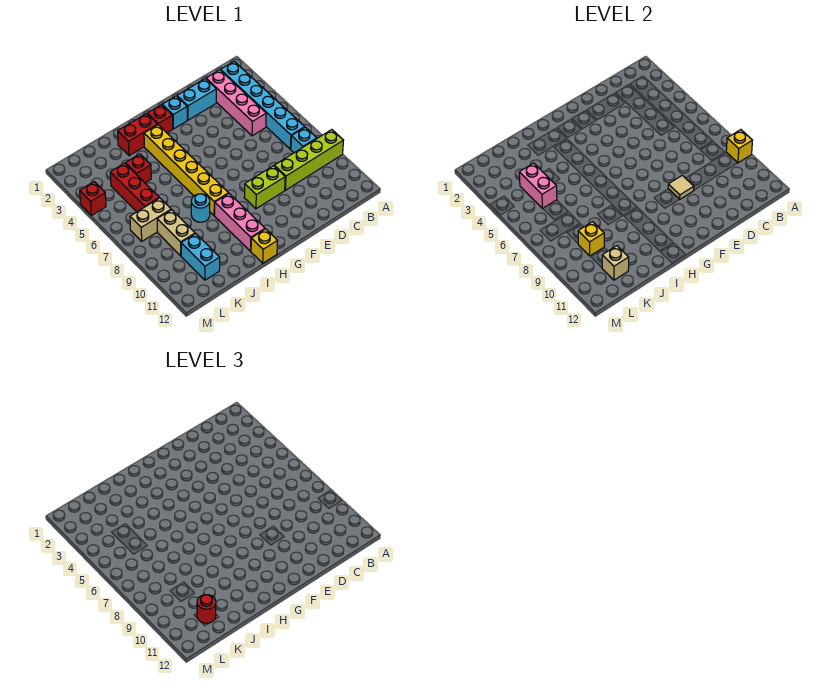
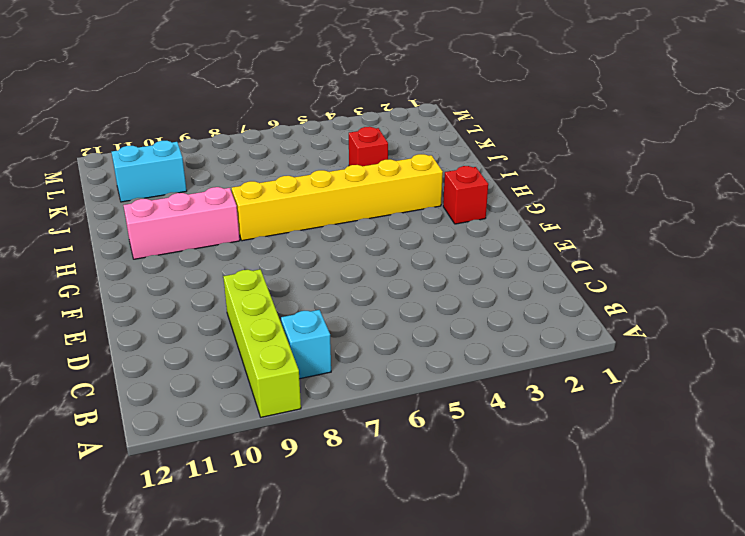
none -> cyan 1x6 brick [221,61,305,149]
none -> pink 1x4 brick [206,70,266,136]
none -> cyan 1x2 brick [177,79,216,120]

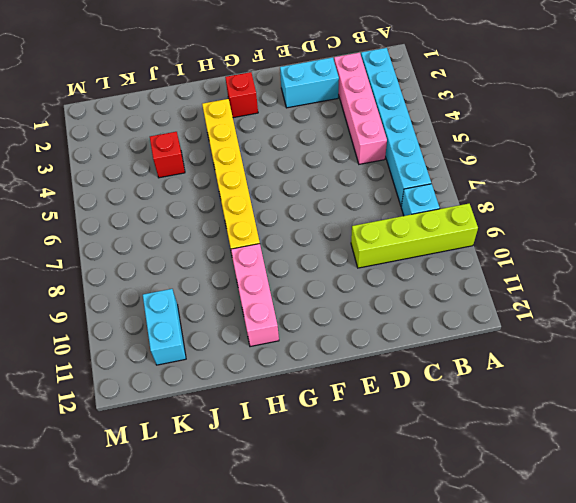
none -> lime 1x2 brick [244,166,285,209]
none -> cyan 1x1 brick [162,96,187,129]
none -> red 1x2 brick [118,114,158,156]

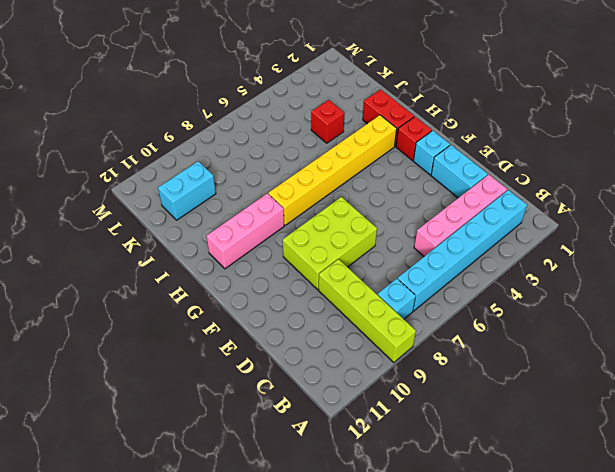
lime 2x3 brick [283,197,377,290] -> lime 1x2 brick [244,166,285,209]
none -> yellow 1x1 brick [251,229,277,263]
none -> cyan 1x1 round brick [191,194,210,222]
none -> red 1x3 brick [110,163,159,212]

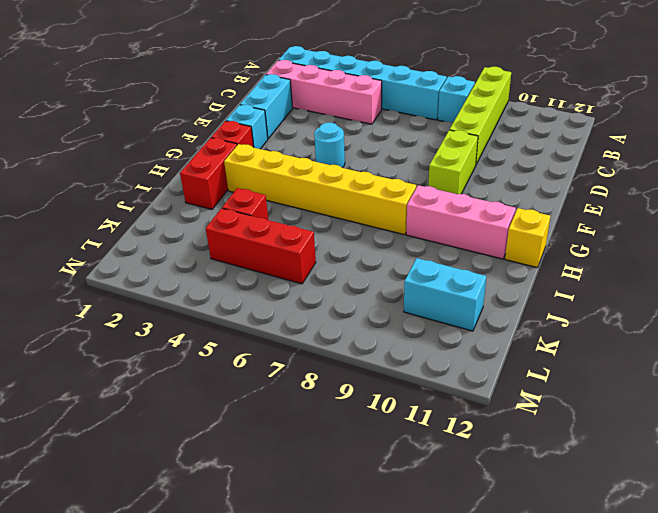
cyan 1x1 round brick [314,122,345,168] -> cyan 1x1 round brick moved to [191,194,210,222]
none -> tan 1x2 brick [130,198,171,241]
none -> tan 1x2 brick [157,210,195,256]
none -> red 1x1 brick [80,182,106,215]

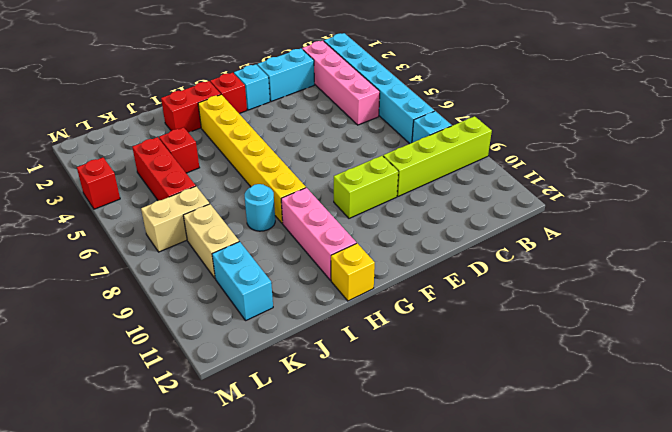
none -> yellow 1x1 brick [726,130,753,163]
none -> tan 1x1 tile [668,175,694,199]
none -> pink 1x2 brick [519,163,557,208]

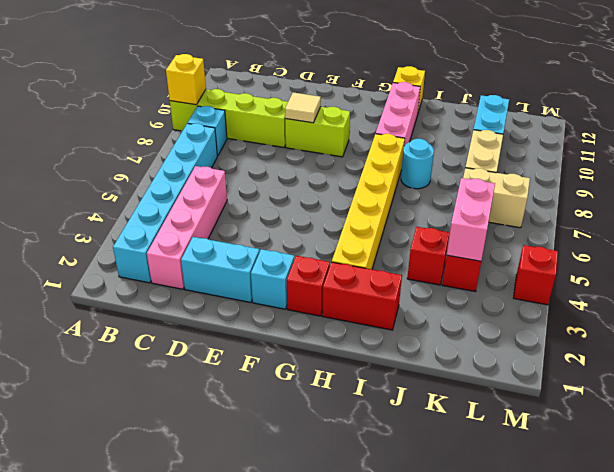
none -> yellow 1x1 brick [578,222,604,256]
none -> tan 1x1 brick [602,246,629,280]
none -> red 1x1 round brick [197,595,216,623]

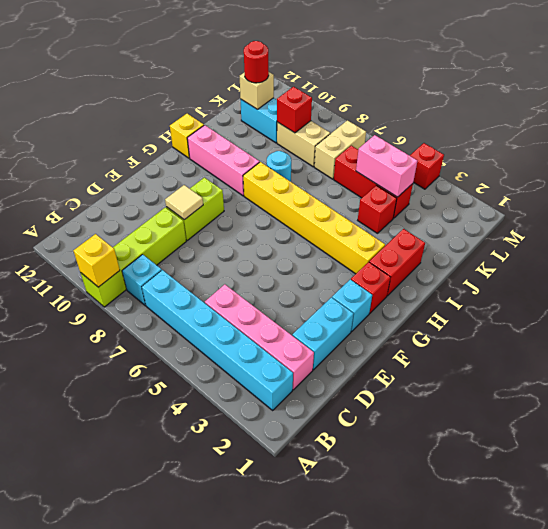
red 1x1 brick [277,87,312,133] -> yellow 1x1 brick [578,222,604,256]

